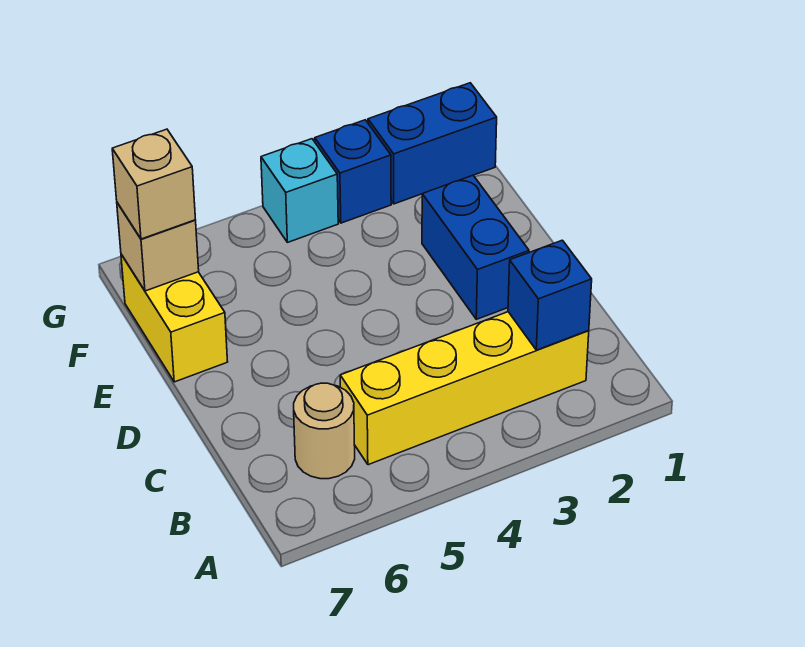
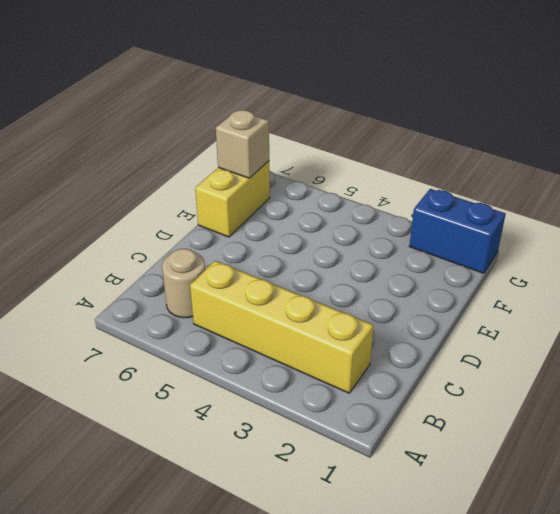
none -> blue 1x2 brick [422,175,529,319]
none -> blue 1x1 brick [315,120,391,223]

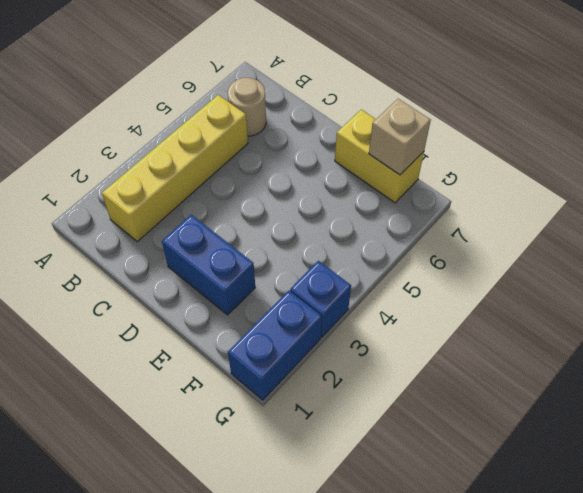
none -> cyan 1x1 brick [261,139,338,242]
none -> blue 1x1 brick [508,240,592,350]

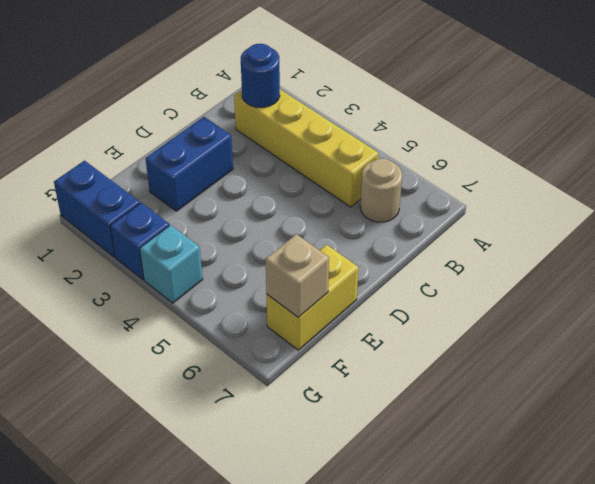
blue 1x1 round brick [241,44,280,107] -> blue 1x1 brick [508,240,592,350]
none -> tan 1x1 brick [112,129,195,239]

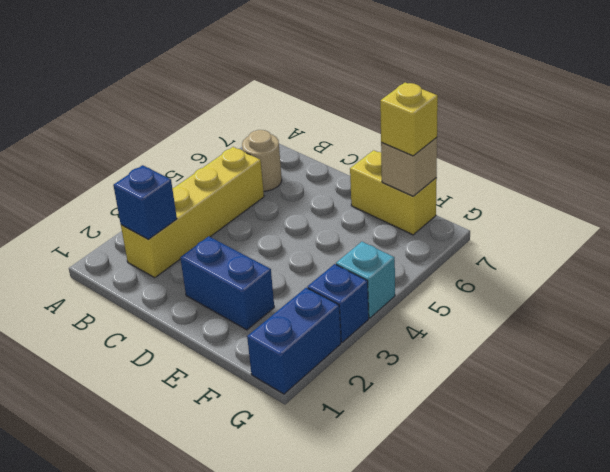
yellow 1x1 brick [380,83,438,156] -> tan 1x1 brick [112,129,195,239]

